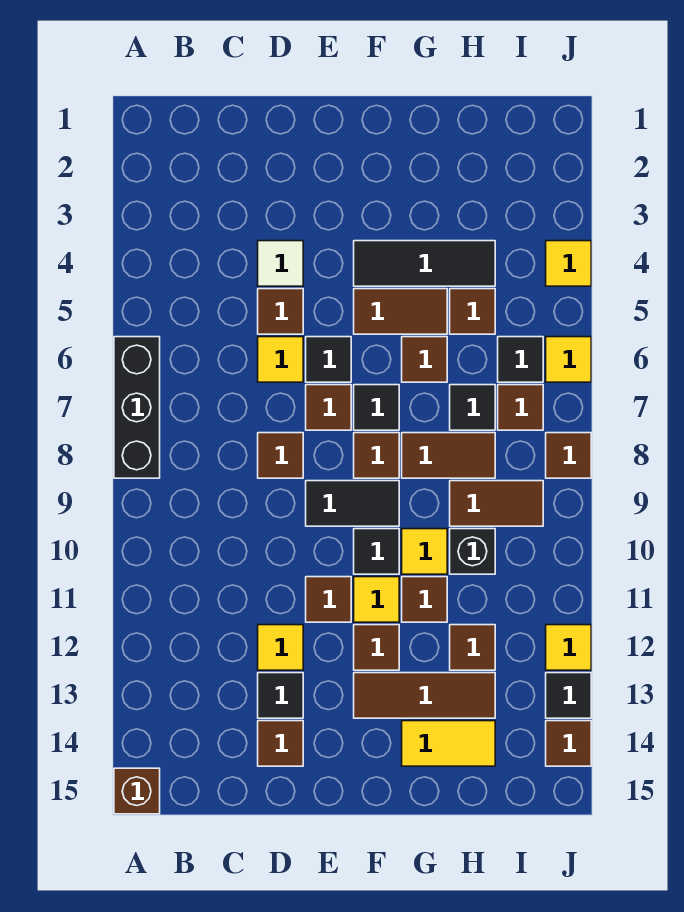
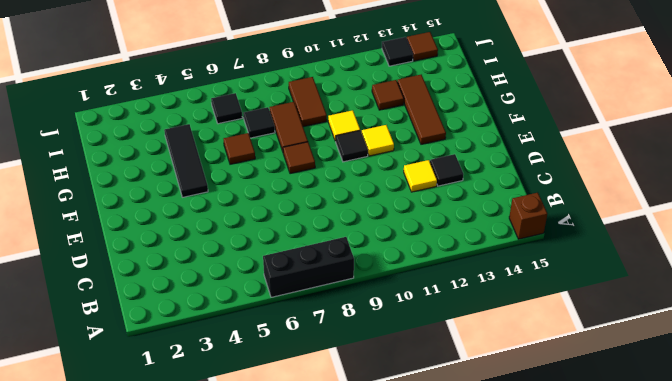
none -> white 1x1 tile [258,241,303,286]
none -> brown 1x1 tile [258,289,303,334]
none -> yellow 1x1 tile [258,337,303,382]
none -> brown 1x1 tile [258,433,303,478]

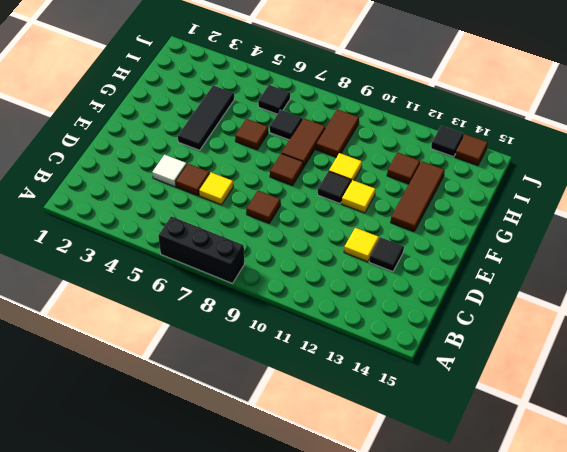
none -> brown 1x1 brick [114,768,160,814]
none -> brown 1x1 tile [258,721,303,766]
none -> black 1x1 tile [306,337,351,382]
none -> brown 1x1 tile [306,385,351,430]

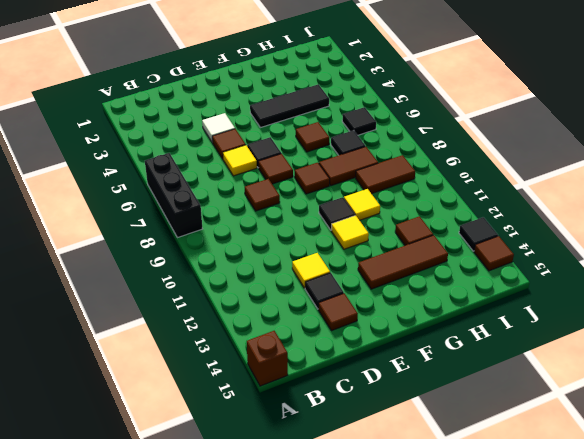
none -> black 1x2 tile [306,481,399,526]
none -> brown 1x1 tile [306,577,351,622]
none -> brown 1x2 tile [354,289,447,334]
none -> black 1x1 tile [354,385,399,430]

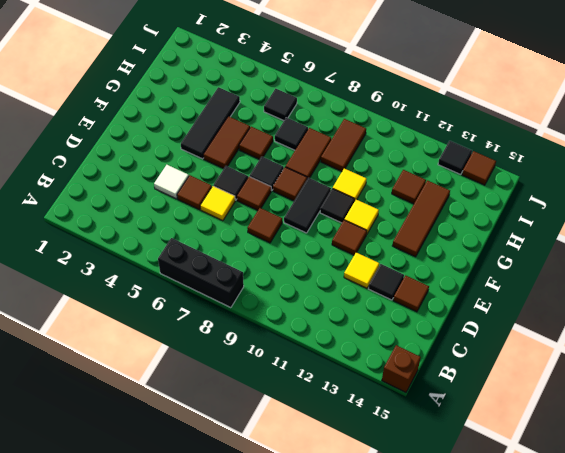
none -> brown 1x1 tile [354,625,399,670]
none -> brown 1x1 tile [402,577,447,622]
none -> yellow 1x2 tile [402,721,495,766]
none -> brown 1x1 tile [450,289,495,334]

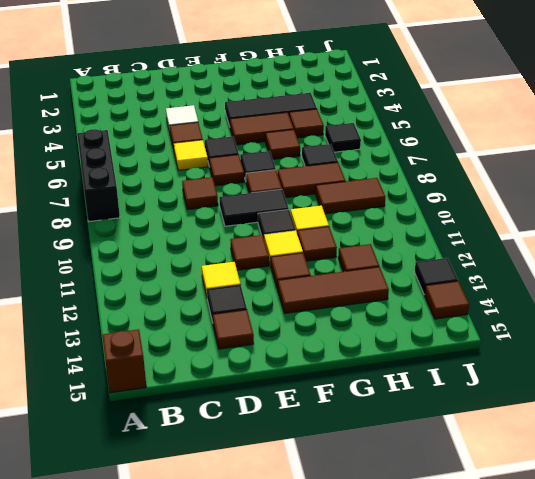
none -> yellow 1x2 tile [402,721,495,766]
none -> black 1x1 brick [450,529,495,574]
none -> brown 1x1 tile [498,385,543,430]
none -> yellow 1x1 tile [546,241,591,286]

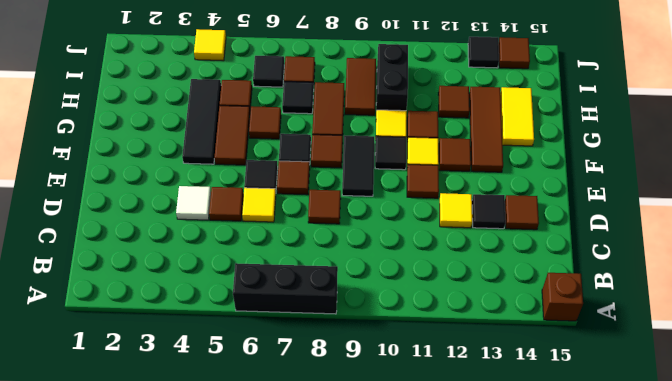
black 1x2 brick [376,44,408,111] -> black 1x1 brick [450,529,495,574]
none -> yellow 1x1 tile [546,337,591,382]
none -> brown 1x1 tile [546,433,591,478]
none -> yellow 1x1 tile [546,625,591,670]

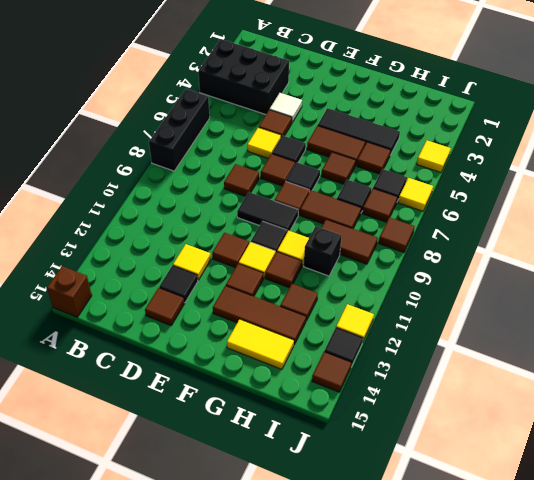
black 2x3 brick [198,39,289,115] -> none

